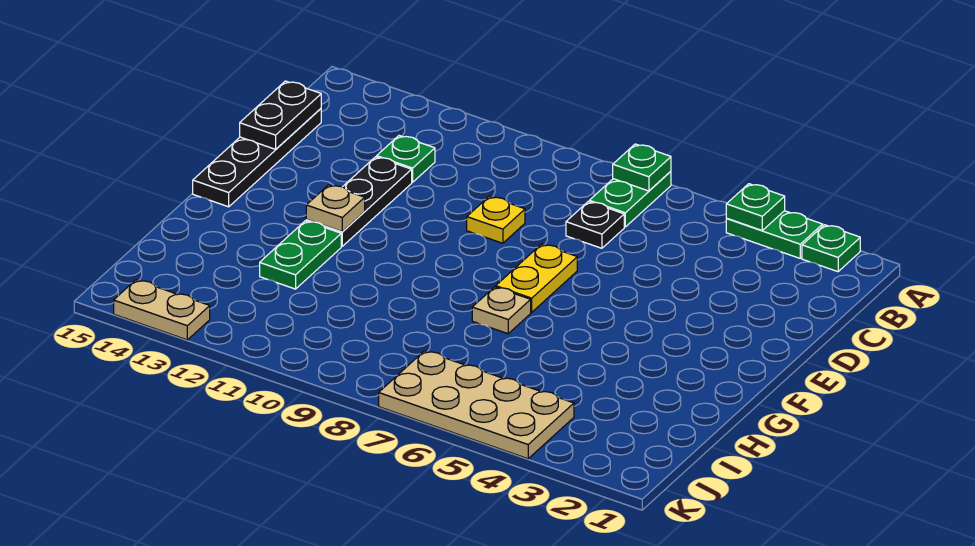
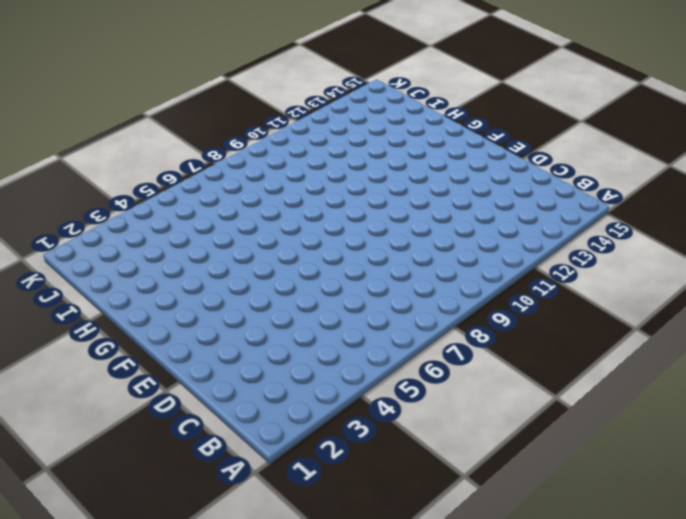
none -> green 1x1 plate [802,225,860,272]
none -> green 1x2 plate [726,211,823,258]
none -> green 1x2 plate [589,171,671,227]

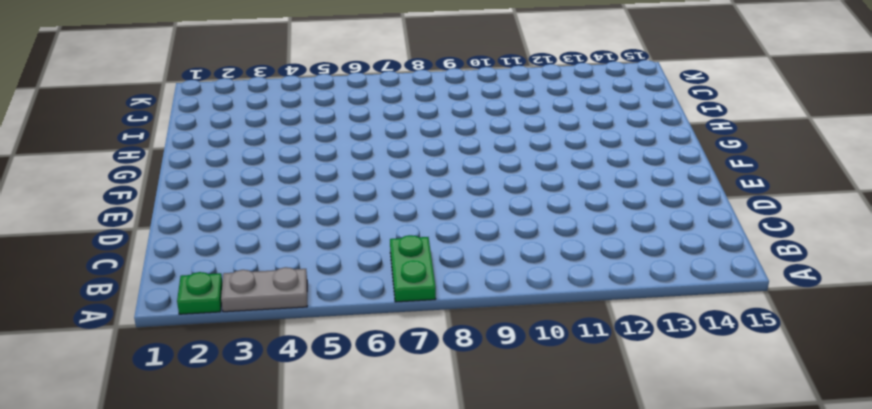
grey 1x2 plate [221,267,307,312] -> green 1x2 plate [726,211,823,258]
none -> black 1x1 plate [566,201,624,248]
none -> green 1x1 plate [377,136,435,182]
none -> black 1x4 plate [193,109,321,207]

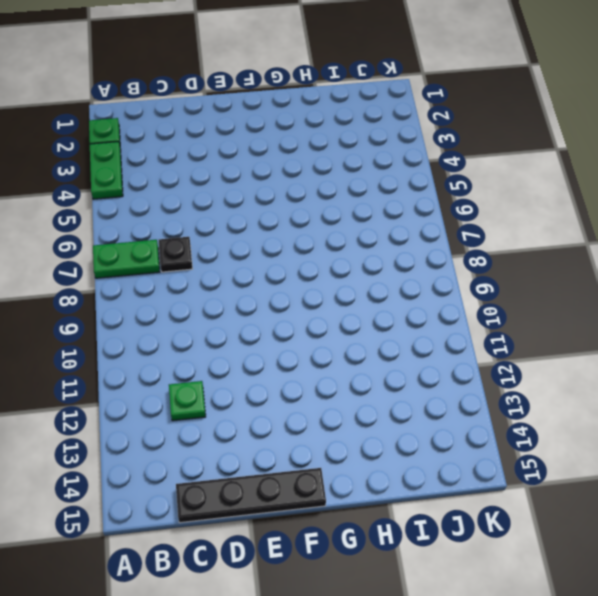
none -> yellow 1x1 plate [467,196,525,243]
none -> black 1x3 plate [306,157,412,246]
none -> yellow 1x2 plate [496,244,577,312]

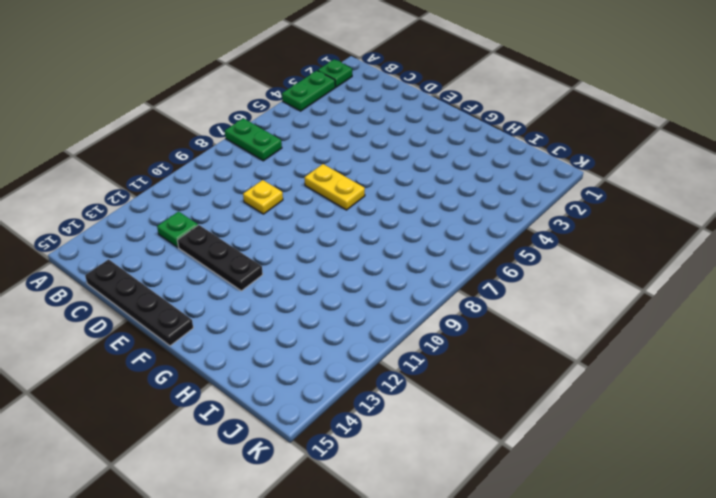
none -> black 1x1 plate [566,201,624,248]
none -> tan 1x1 plate [472,287,531,334]
none -> green 1x2 plate [260,221,341,289]

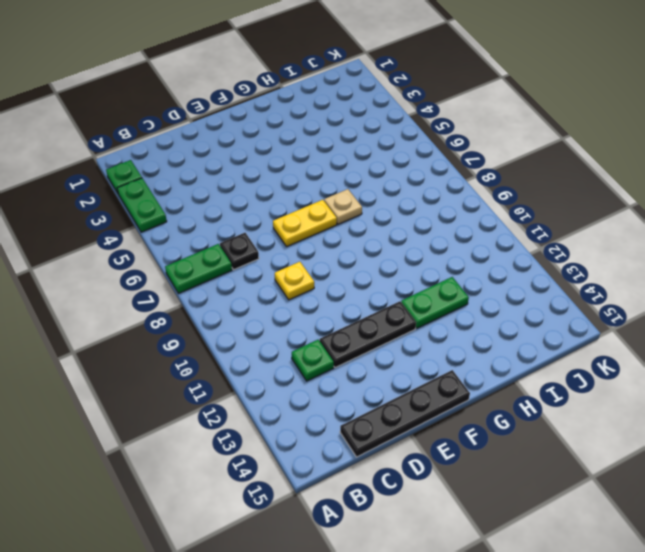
none -> tan 2x4 plate [379,351,574,459]
none -> tan 1x2 plate [114,280,210,340]
none -> green 1x1 plate [726,184,785,230]

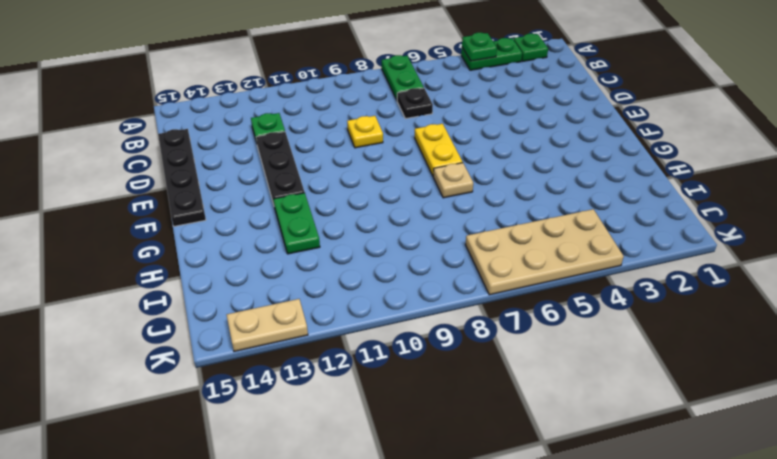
none -> green 1x1 plate [613,144,671,191]
none -> black 1x2 plate [240,81,321,149]
none -> tan 1x1 plate [306,185,365,232]

